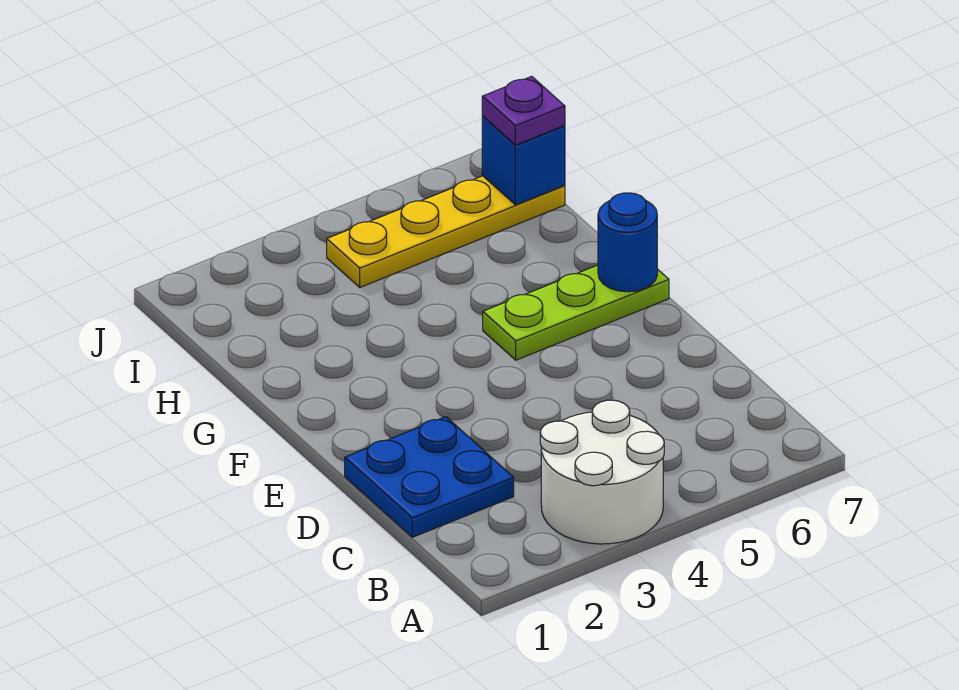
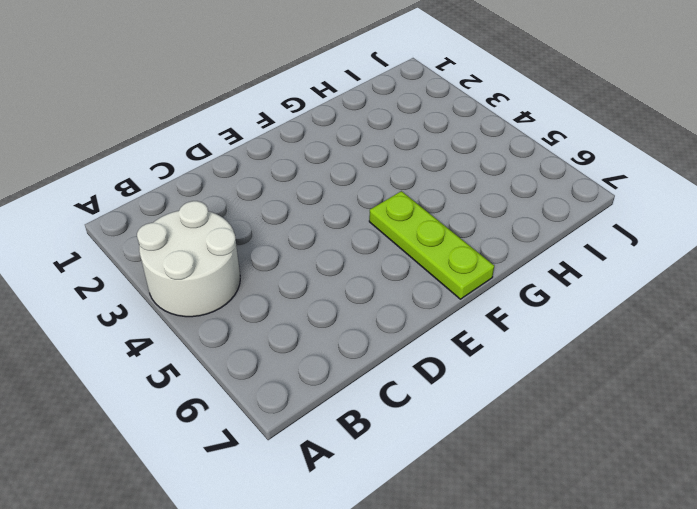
none -> blue 2x2 plate [345,417,514,537]
none -> yellow 1x4 plate [327,176,565,287]

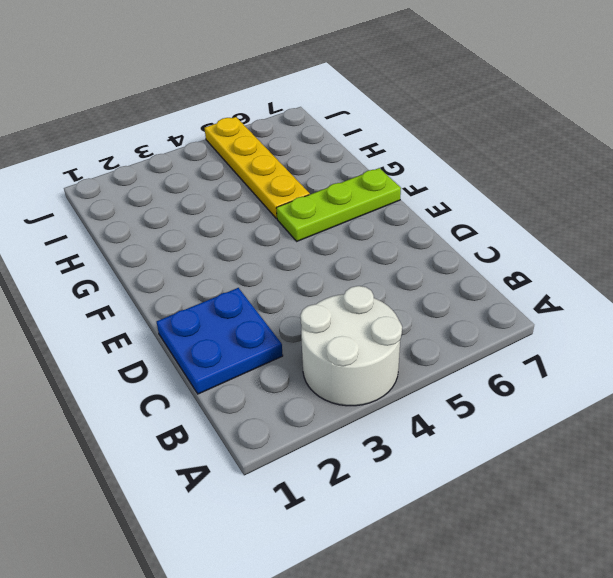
yellow 1x4 plate [205,117,310,219] -> yellow 1x4 plate turned to [327,176,565,287]
none -> blue 1x1 round brick [598,193,657,292]
none -> blue 1x1 brick [482,116,565,205]

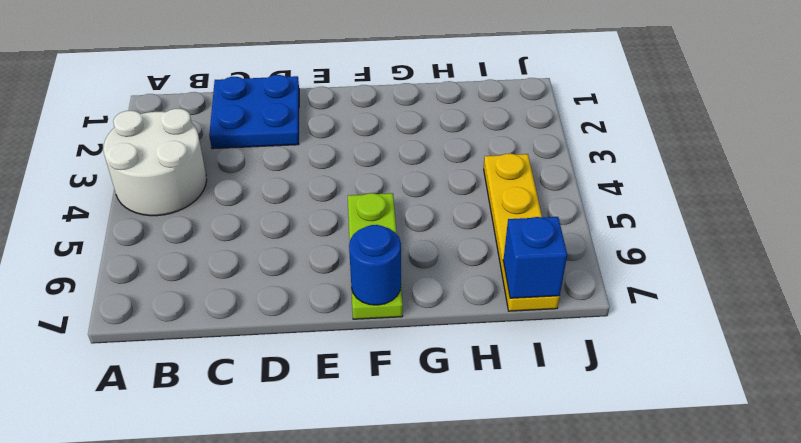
none -> purple 1x1 plate [482,76,565,145]

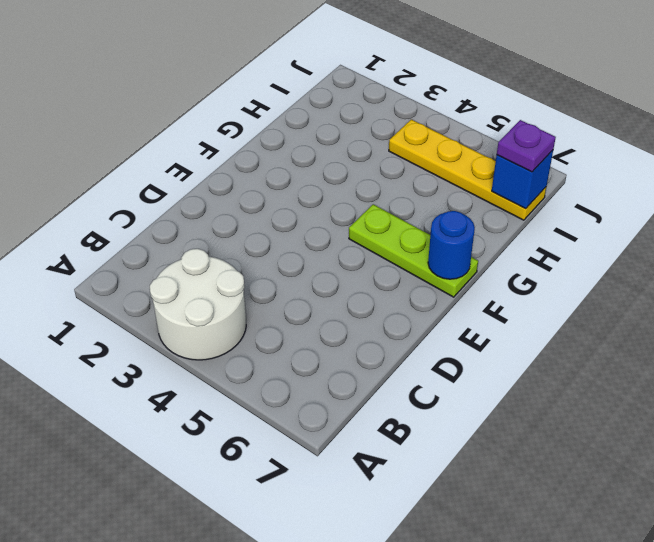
none -> blue 2x2 plate [345,417,514,537]

